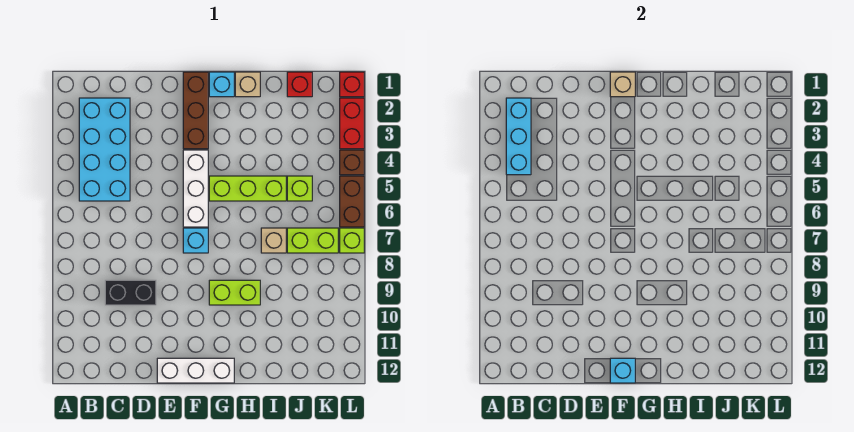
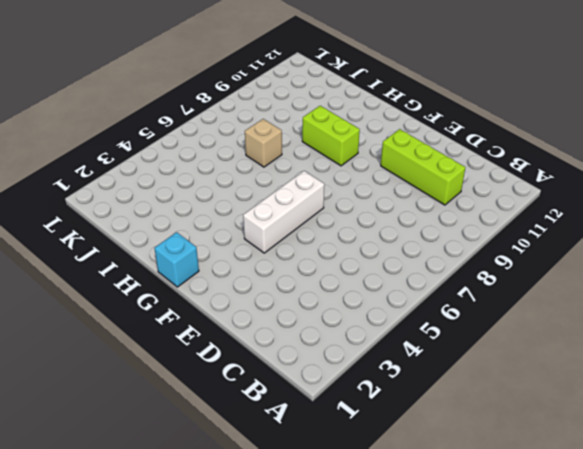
lime 1x3 brick [381,129,465,205] -> lime 1x3 brick moved to [209,176,286,201]
none -> cyan 2x4 brick [79,98,130,201]
none -> black 1x2 brick [105,280,156,305]
none -> white 1x3 brick [157,358,234,383]

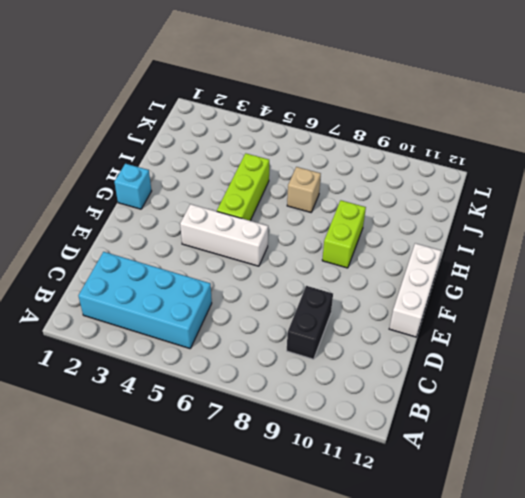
none -> brown 1x3 brick [183,72,208,149]
none -> cyan 1x1 brick [183,228,208,253]
none -> tan 1x1 brick [235,72,260,97]

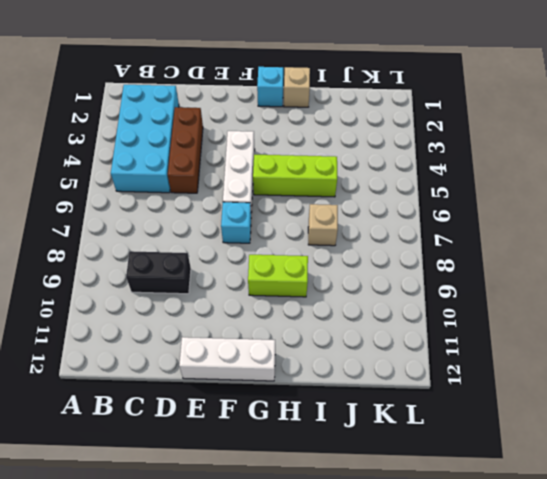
brown 1x3 brick [168,107,203,193] -> brown 1x3 brick moved to [183,72,208,149]
none -> red 1x1 brick [287,72,312,97]
none -> lime 1x1 brick [287,176,312,201]
none -> lime 1x2 brick [287,228,338,253]

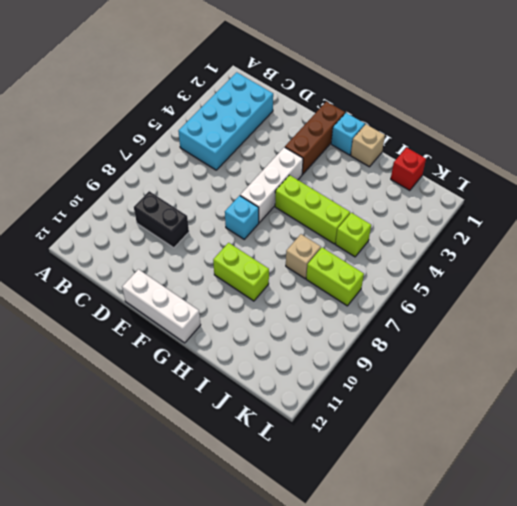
none -> red 1x1 brick [340,72,364,97]
none -> red 1x2 brick [340,98,364,149]
none -> brown 1x1 brick [340,150,364,175]

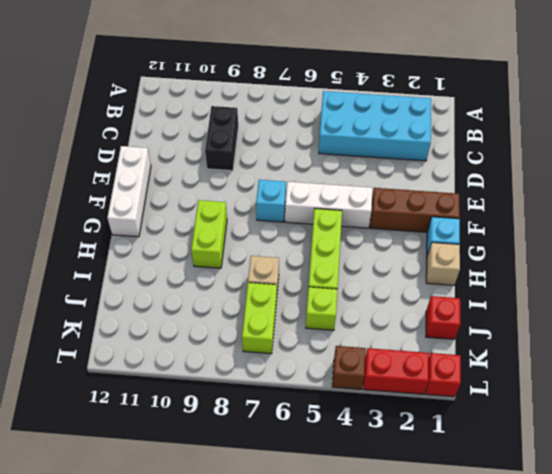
none -> brown 1x2 brick [340,176,364,227]
none -> lime 1x1 brick [340,228,364,253]
none -> cyan 1x3 brick [506,98,531,175]

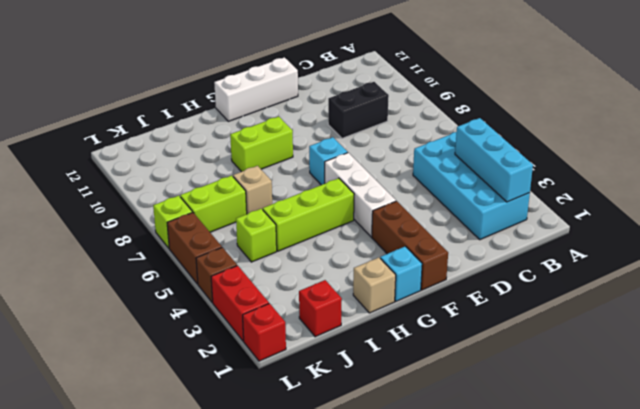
none -> tan 1x1 brick [610,72,635,97]
none -> cyan 1x1 brick [610,358,635,383]

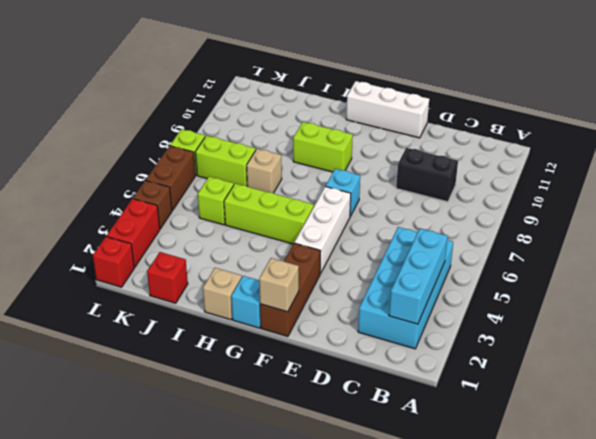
none -> cyan 1x1 brick [610,358,635,383]

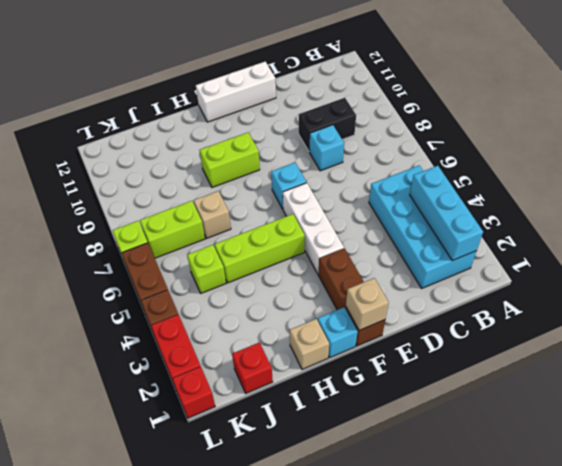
cyan 1x1 brick [309,125,344,171] -> cyan 1x1 brick moved to [610,358,635,383]

